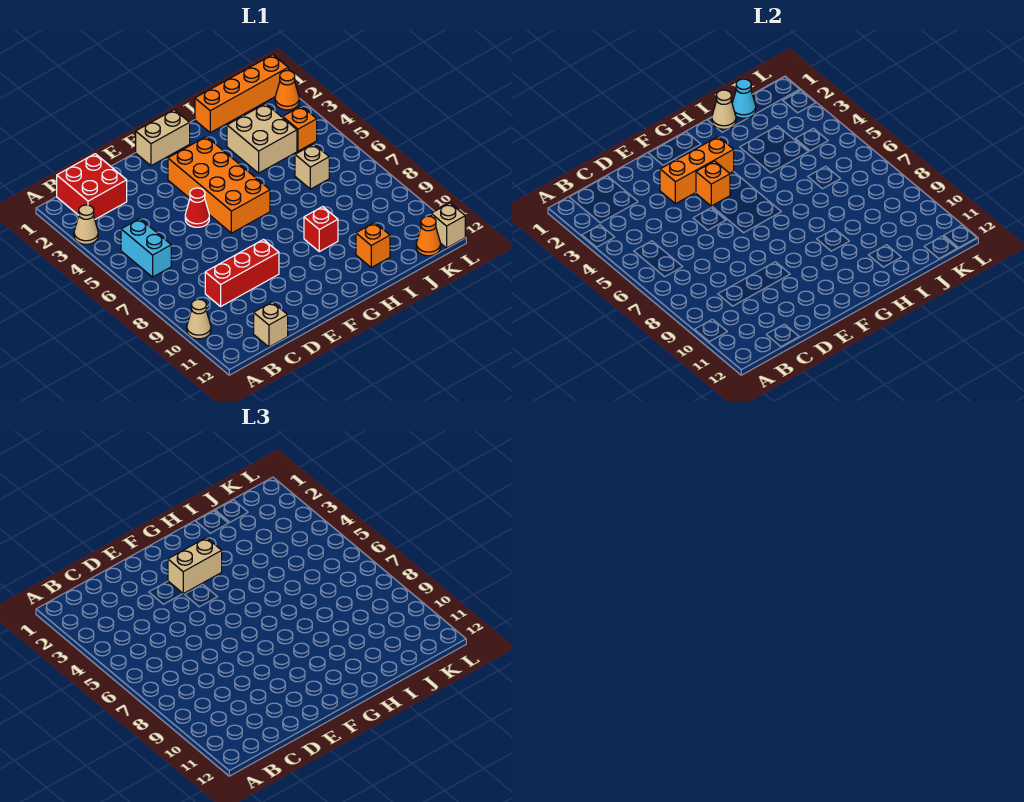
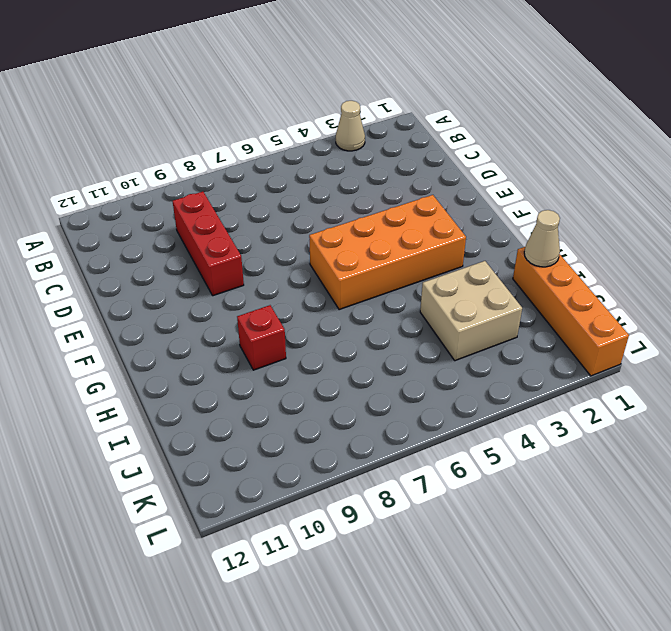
none -> tan 1x1 cone [187,299,211,339]
none -> red 2x2 brick [57,154,127,219]
none -> cyan 1x2 brick [121,219,171,277]

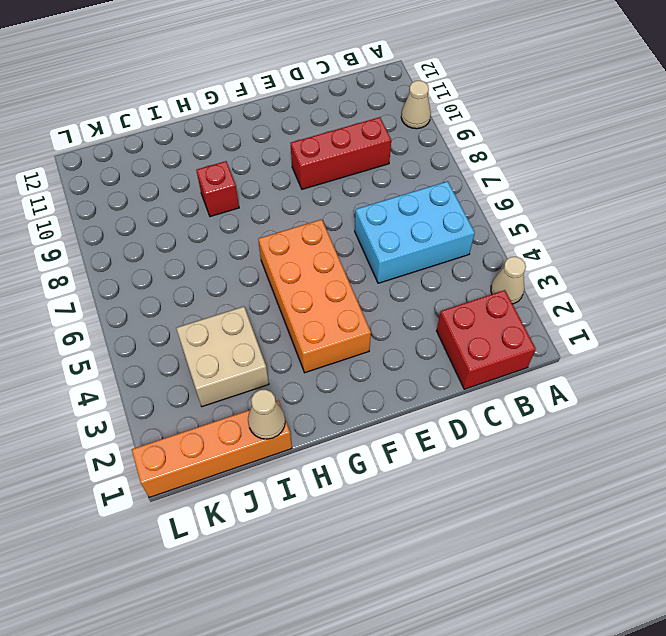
cyan 2x3 brick [355,181,475,283] -> cyan 1x2 brick [121,219,171,277]
none -> tan 1x1 brick [254,302,288,347]
none -> red 1x1 cone [185,188,209,227]
none -> tan 1x2 brick [136,110,190,166]

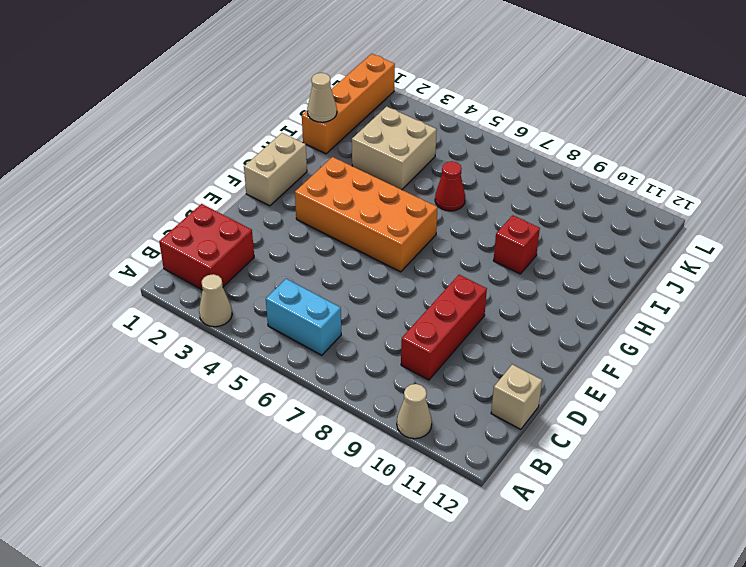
red 1x1 cone [435,161,465,211] -> red 1x1 cone moved to [185,188,209,227]
none -> orange 1x1 brick [356,223,390,267]
none -> tan 1x1 brick [295,144,329,189]
none -> orange 1x1 brick [282,106,317,151]

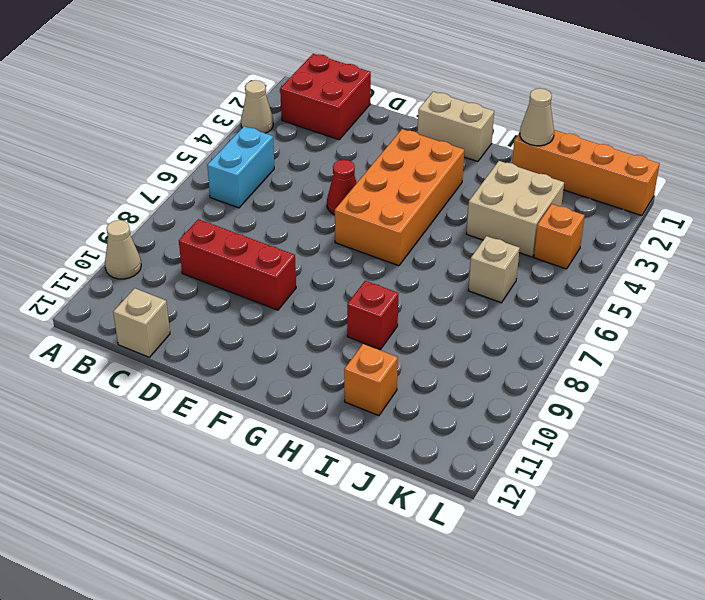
none -> orange 1x1 cone [416,216,441,256]
none -> orange 1x1 cone [275,71,299,110]
none -> tan 1x1 brick [431,203,465,248]

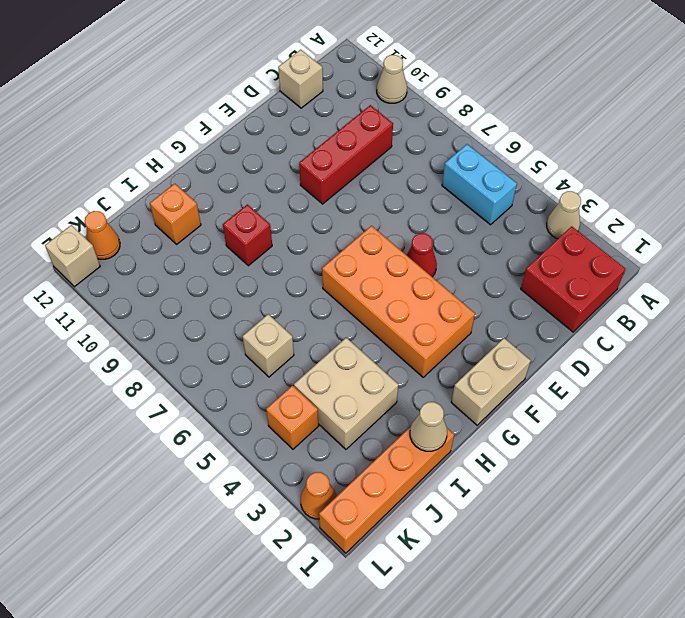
none -> orange 1x3 brick [660,137,734,204]
none -> orange 1x1 brick [696,161,730,206]
none -> cyan 1x1 cone [732,79,756,118]

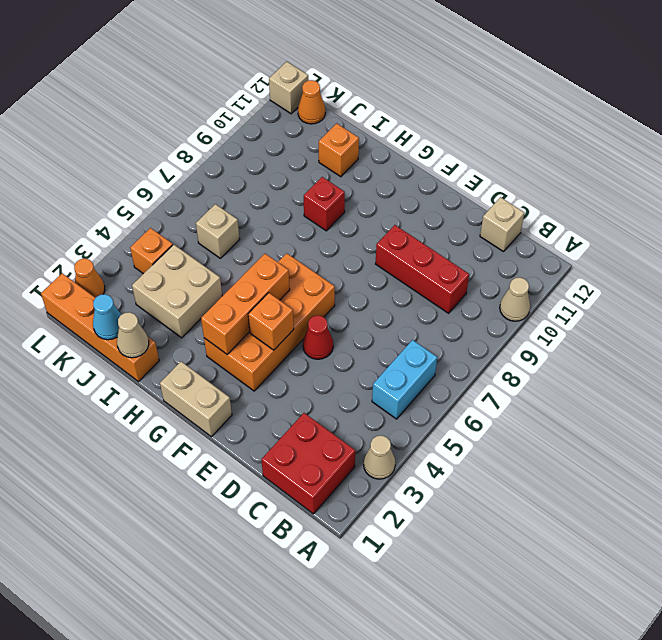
orange 1x3 brick [201,254,290,355] -> orange 1x3 brick turned to [660,137,734,204]
none -> tan 1x2 brick [168,538,222,594]

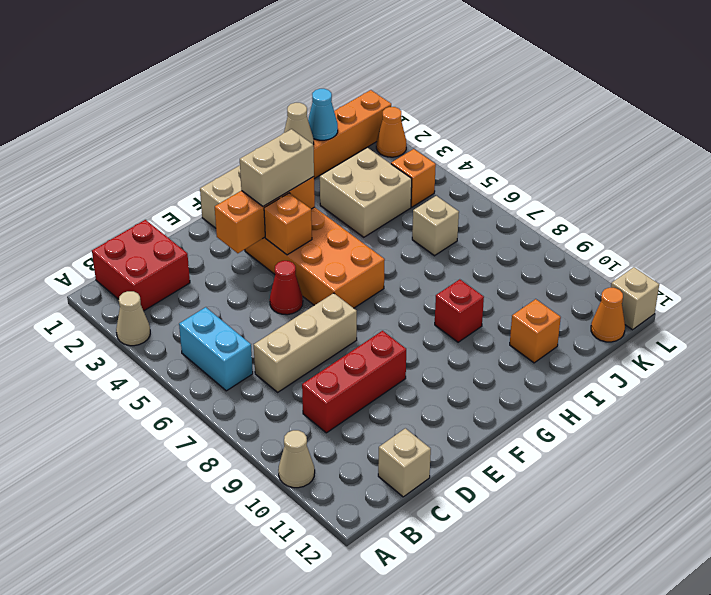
tan 1x3 brick [254,293,357,392] -> none

